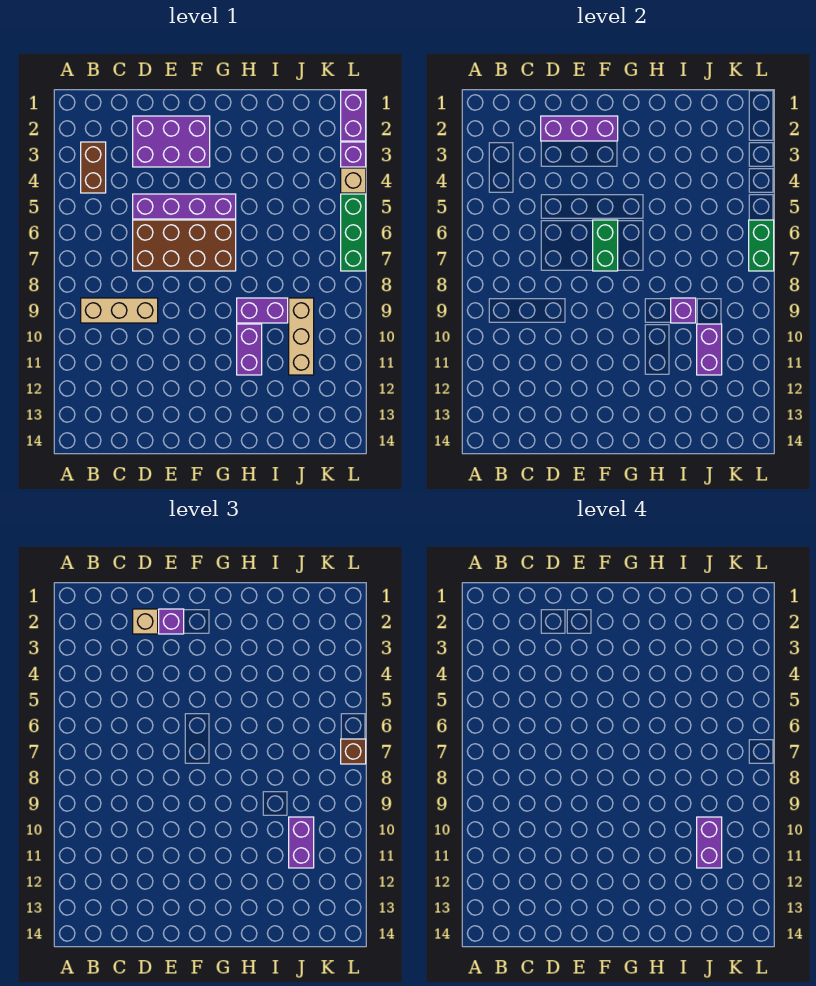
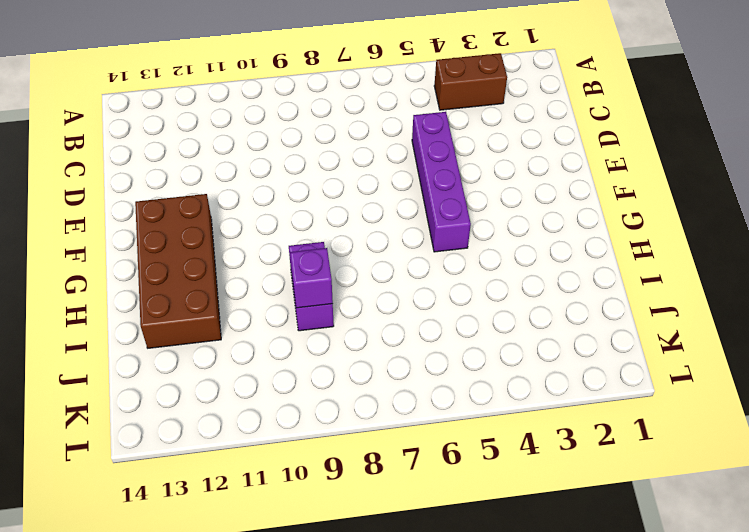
brown 2x4 brick [135,194,221,348] -> brown 2x4 brick moved to [133,220,236,271]
none -> tan 1x3 brick [81,298,158,323]
none -> purple 2x3 brick [133,116,210,167]
none -> purple 1x2 brick [237,324,262,375]

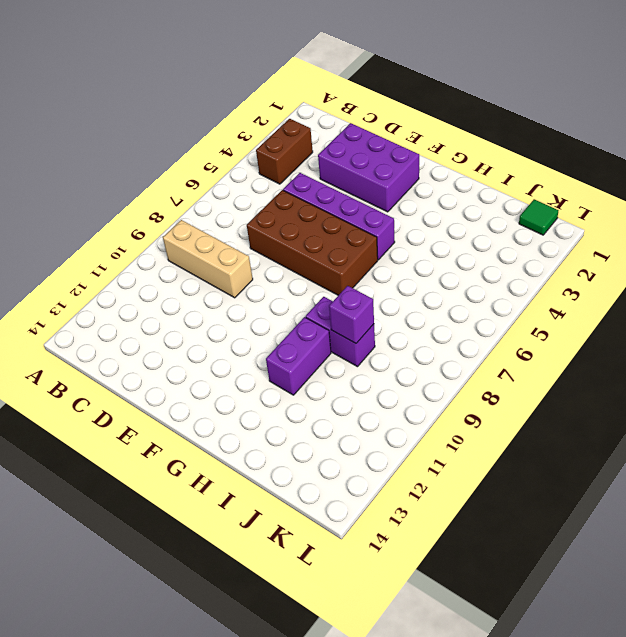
green 1x1 tile [519,199,558,235] -> none
none -> tan 1x3 brick [289,298,314,375]
none -> purple 1x2 brick [341,90,366,141]
none -> purple 1x1 brick [341,142,366,167]

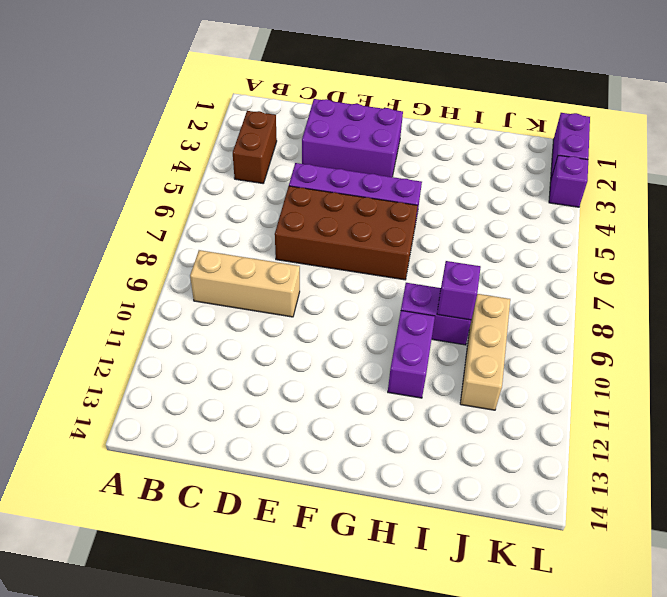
none -> tan 1x1 brick [341,168,366,193]
none -> green 1x3 brick [341,194,366,271]
none -> purple 1x3 brick [541,116,618,141]

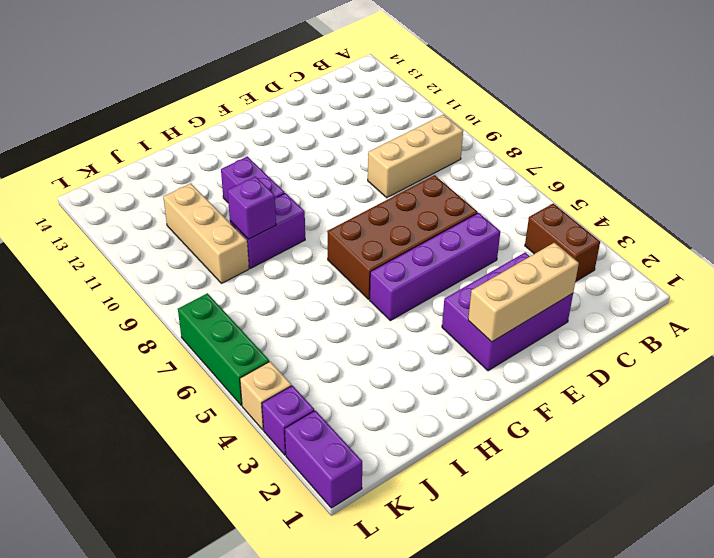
tan 1x3 brick [468,243,579,342] -> purple 1x3 brick [541,116,618,141]
none -> green 1x2 brick [593,220,618,271]
none -> purple 1x2 brick [697,324,722,375]
none -> green 1x2 brick [749,220,774,271]

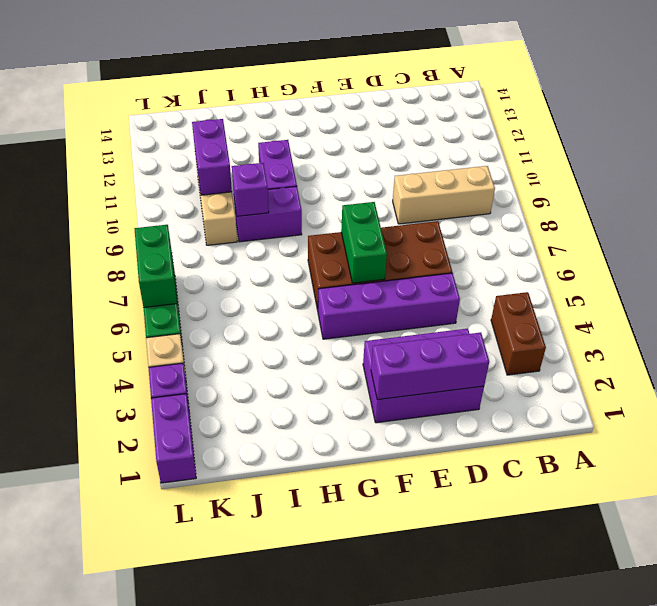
none -> tan 1x1 brick [133,609,158,634]
none -> purple 1x1 brick [159,609,184,634]
none -> purple 1x2 brick [289,817,314,868]

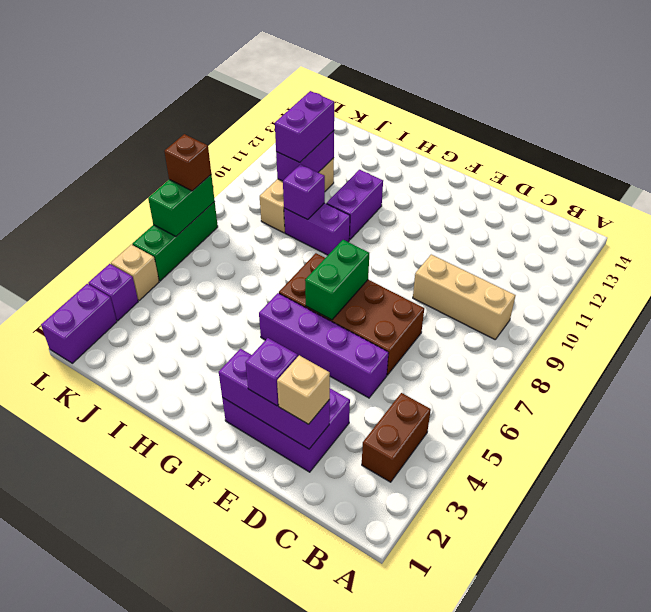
none -> purple 1x2 brick [697,817,722,868]

